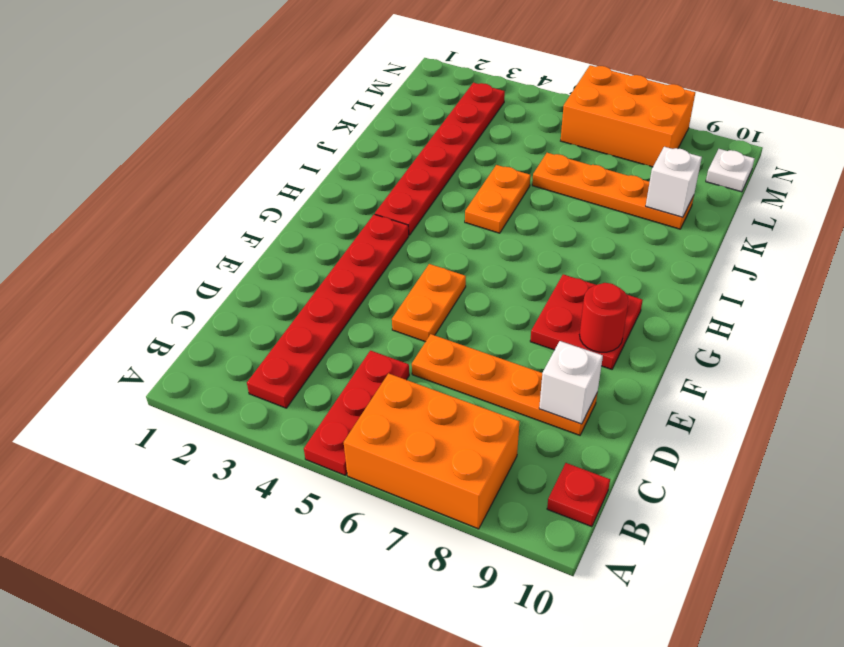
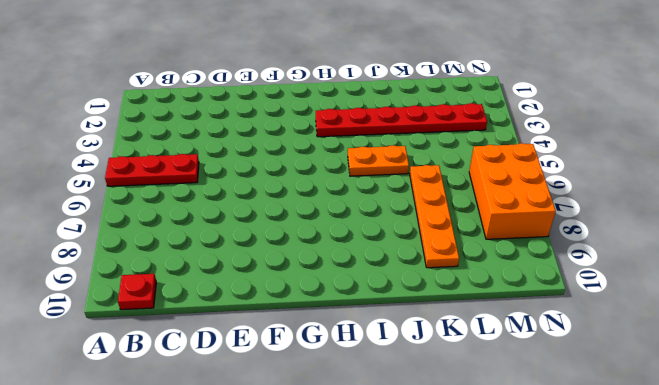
none -> orange 2x3 brick [344,373,519,529]
none -> red 1x6 plate [247,214,409,408]
none -> orange 1x4 plate [412,334,597,435]

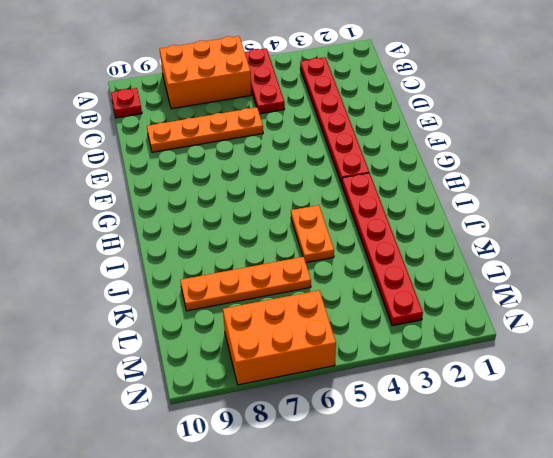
none -> orange 1x2 plate [392,264,466,342]
none -> red 2x2 plate [530,274,643,369]
none -> white 1x1 plate [706,149,755,192]

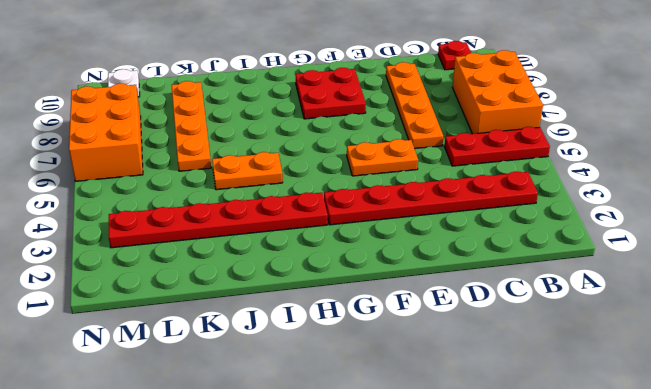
none -> white 1x1 brick [539,341,603,424]
none -> red 1x1 round brick [580,283,629,352]
none -> white 1x1 brick [646,147,702,217]

